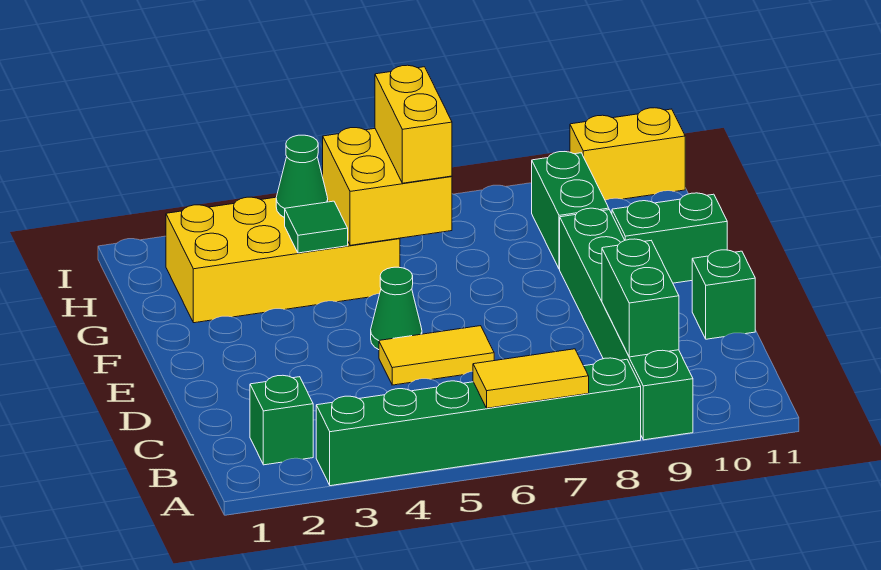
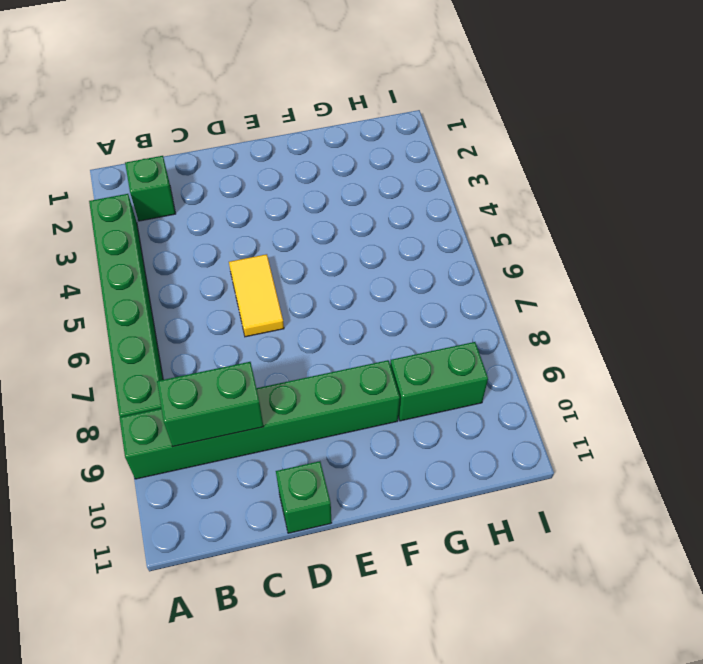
none -> green 1x1 cone [371,267,422,350]
none -> green 1x2 brick [612,193,727,283]
none -> yellow 2x4 brick [166,197,400,323]

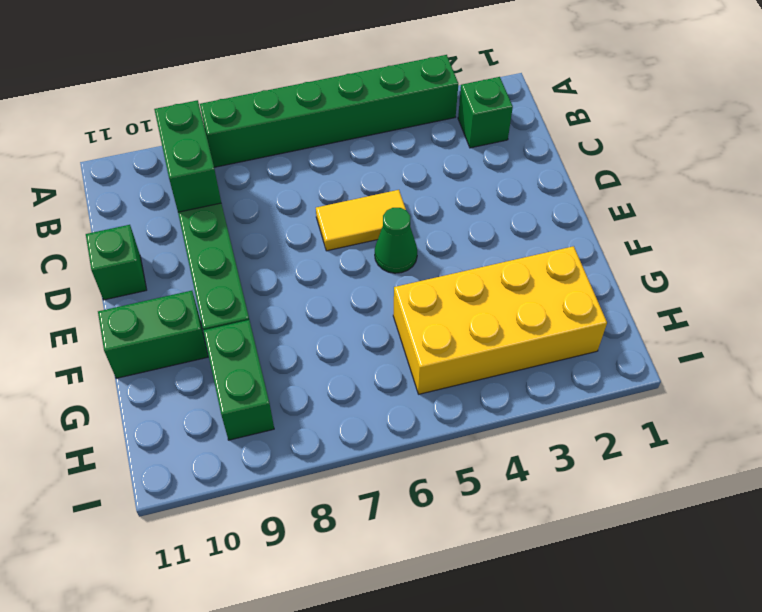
none -> yellow 1x2 brick [570,108,685,200]
none -> yellow 1x2 tile [473,349,589,408]
none -> green 1x1 tile [285,201,348,253]

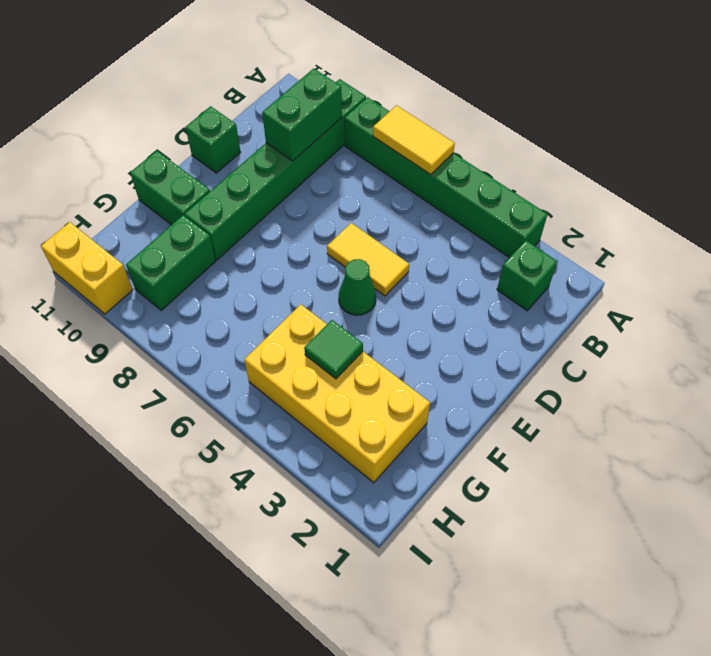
none -> yellow 2x2 brick [323,128,452,245]
none -> green 1x1 cone [276,135,328,218]
none -> yellow 1x2 brick [375,65,452,183]

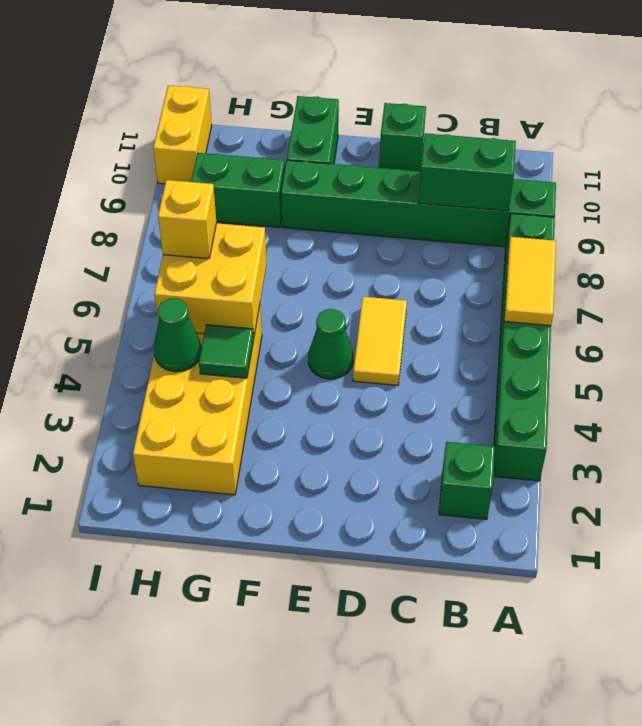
yellow 1x1 brick [158,180,216,259] -> yellow 1x2 brick [375,65,452,183]

